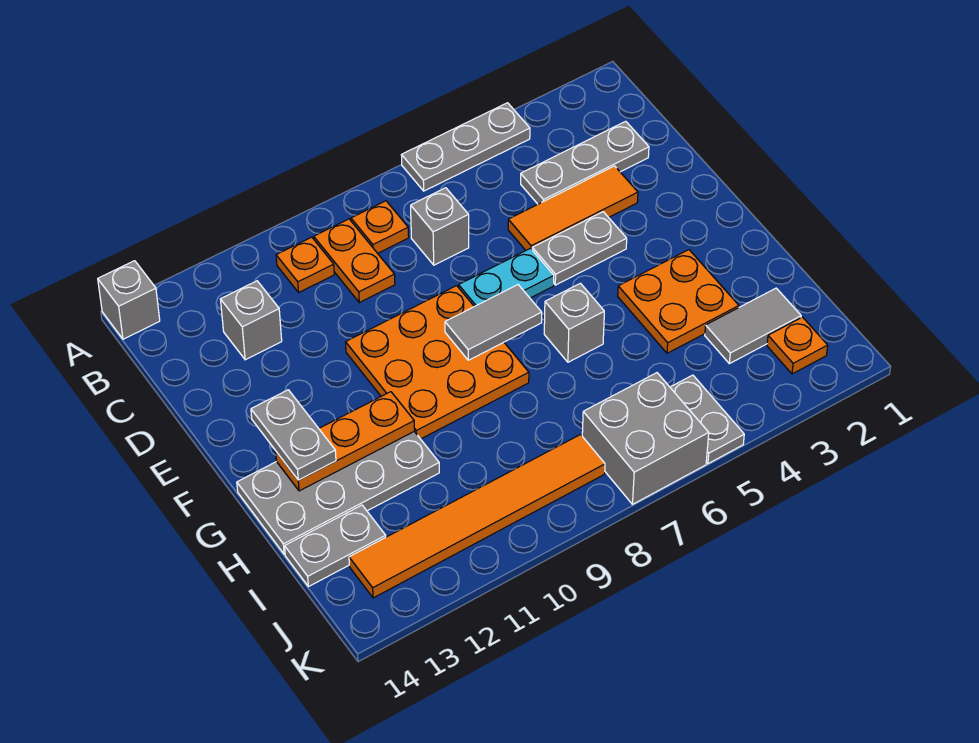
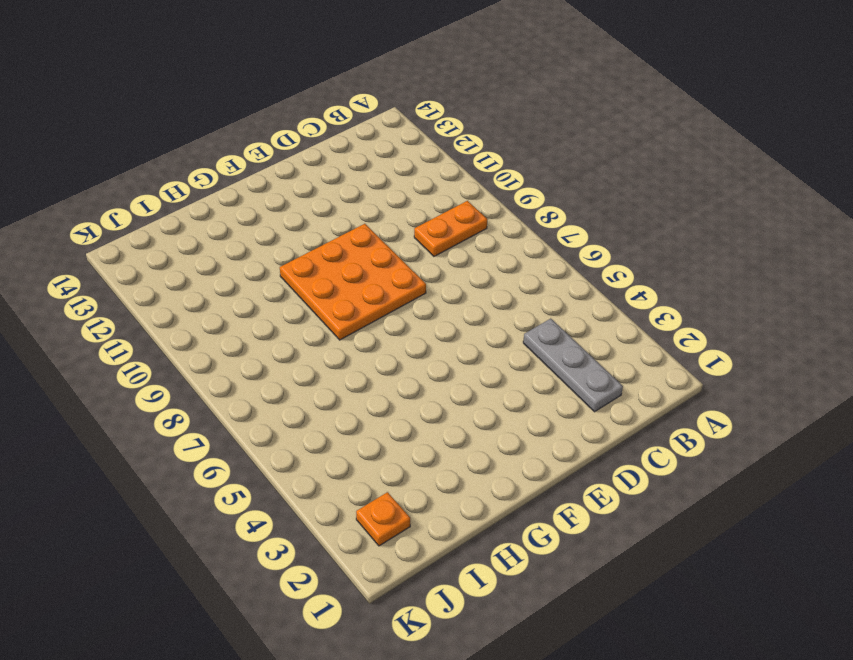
none -> grey 1x3 plate [401,103,530,191]
none -> grey 1x1 brick [98,261,160,339]
none -> orange 1x1 plate [351,201,409,253]

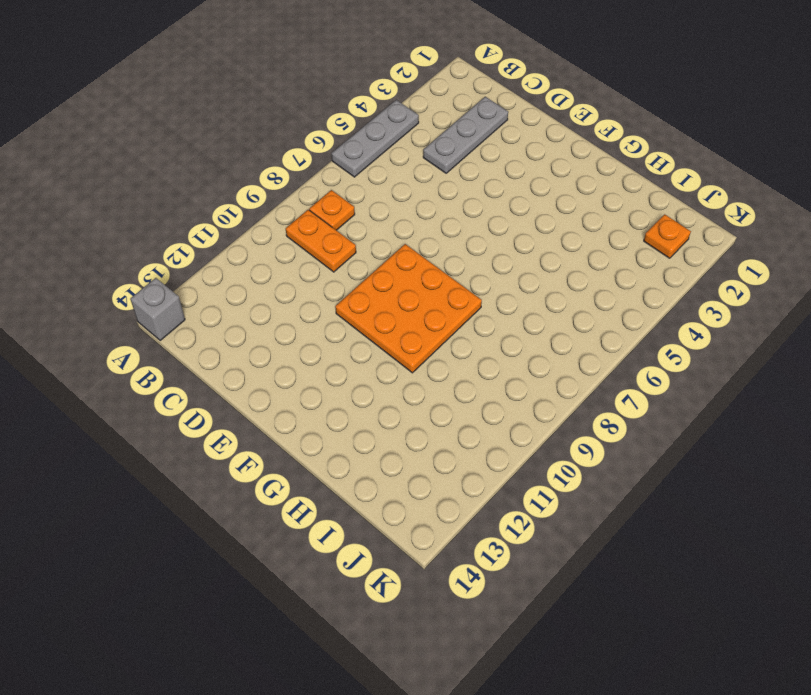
none -> orange 1x1 plate [276,237,334,292]
none -> grey 1x1 brick [411,188,469,265]
none -> grey 1x1 brick [220,281,282,360]

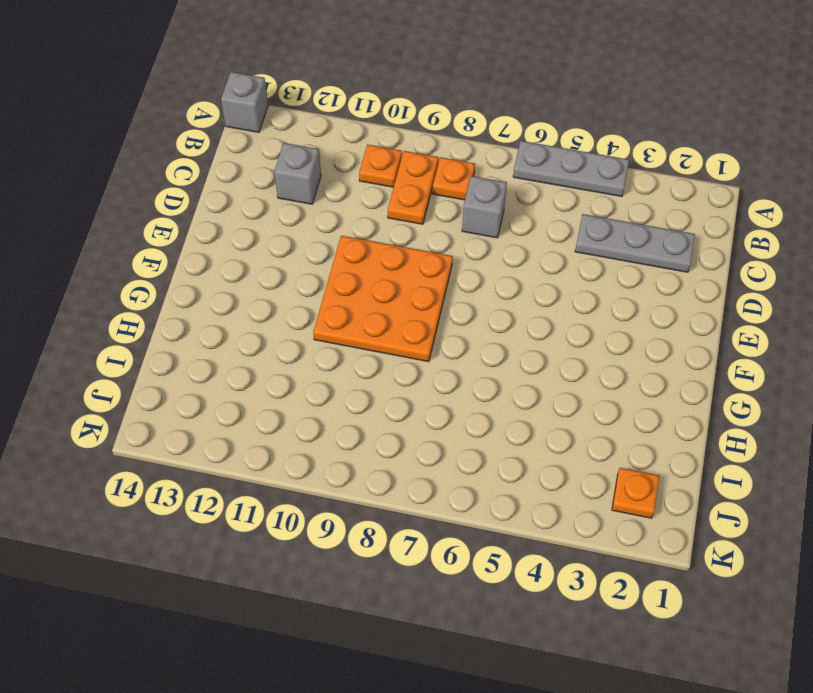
none -> orange 1x3 tile [508,166,638,250]
none -> grey 1x2 plate [532,212,627,285]
none -> cyan 1x2 plate [459,248,554,307]

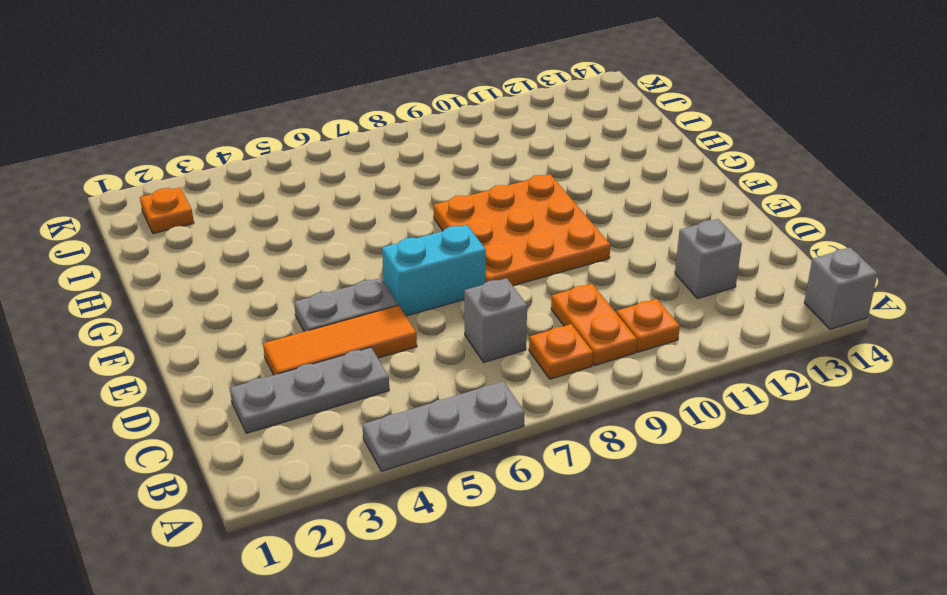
cyan 1x2 brick [382,225,486,316] -> cyan 1x2 plate [459,248,554,307]
none -> orange 2x2 plate [618,250,739,353]
none -> grey 1x1 brick [544,283,604,362]
none -> grey 2x4 plate [237,432,439,554]

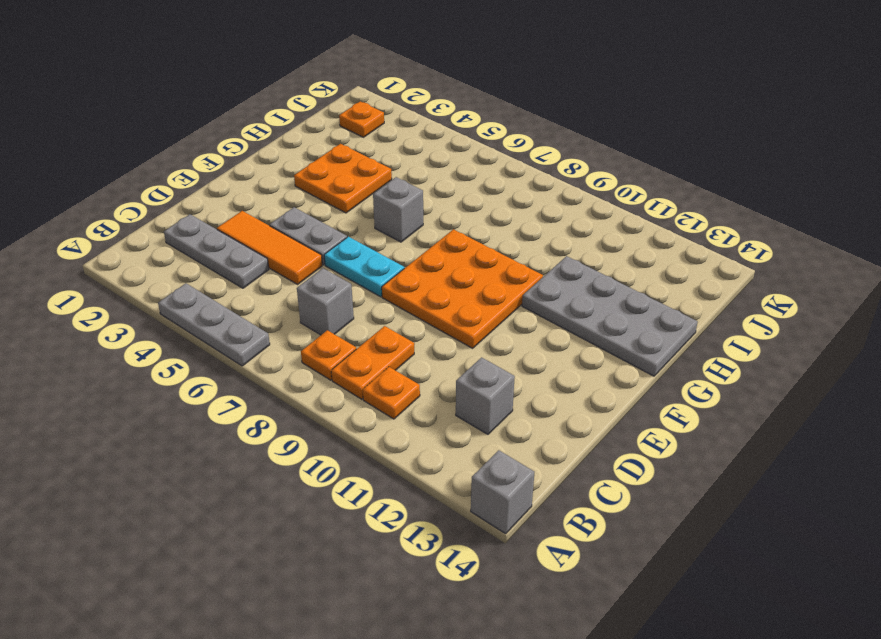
none -> grey 1x2 tile [705,288,801,364]
none -> grey 1x2 plate [285,505,386,587]
none -> grey 1x2 plate [670,375,744,464]

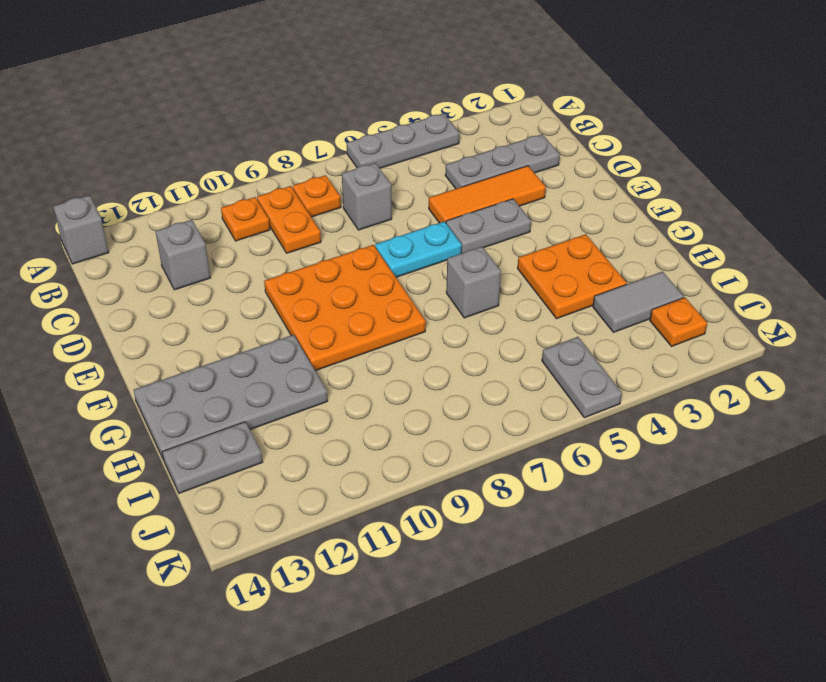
none -> grey 2x2 brick [582,373,709,504]
none -> orange 1x6 tile [349,435,605,598]
none -> grey 1x2 tile [445,285,542,360]

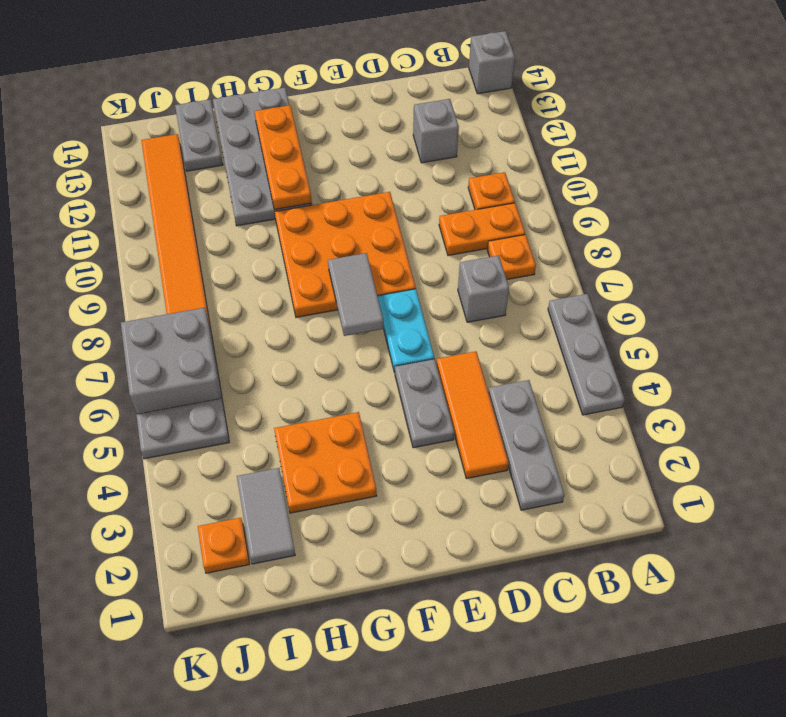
none -> grey 1x1 brick [544,283,604,362]
none -> grey 1x2 plate [251,390,336,480]

